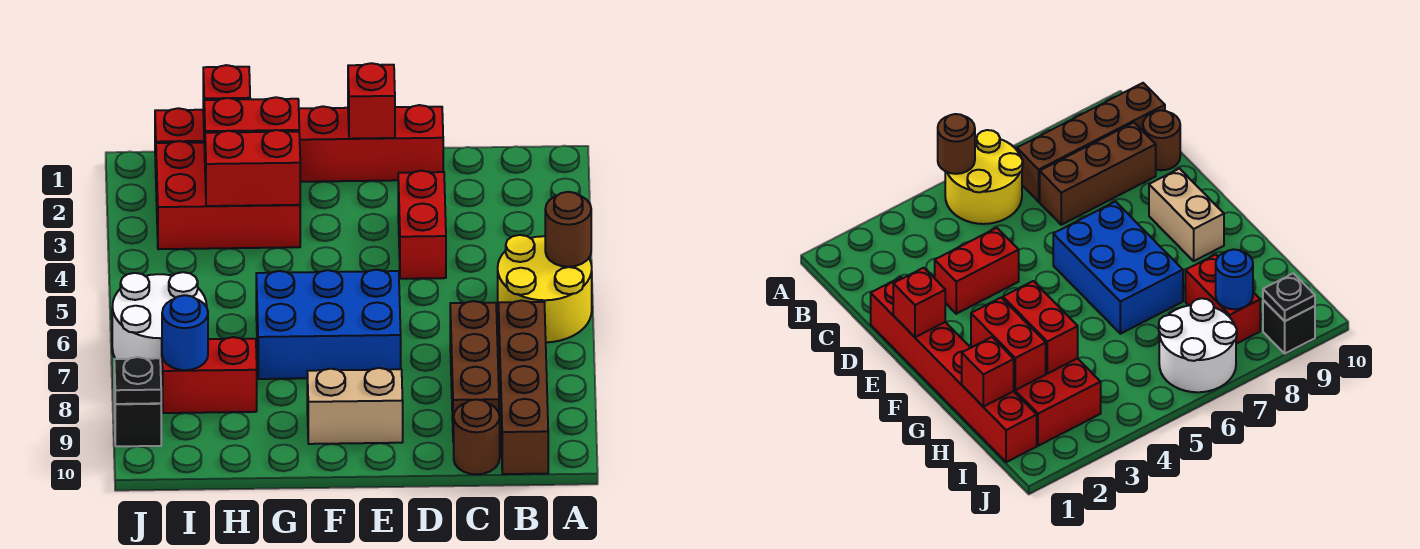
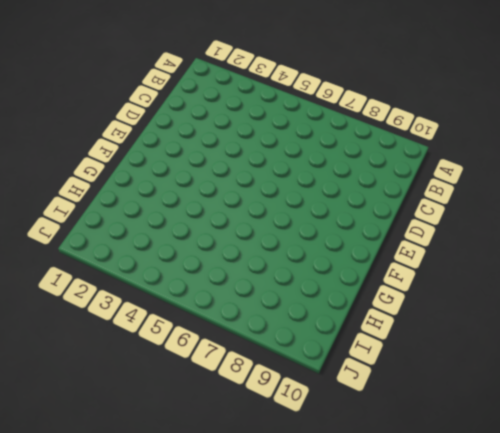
none -> yellow 2x2 round brick [498,235,592,342]
none -> brown 1x4 brick [499,300,548,474]
none -> brown 1x3 brick [450,301,499,442]

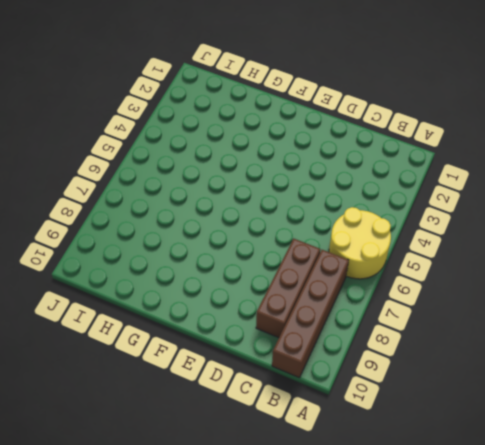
none -> brown 1x1 round brick [454,399,500,474]
none -> red 1x6 brick [155,105,443,182]
none -> red 1x2 brick [398,171,446,279]

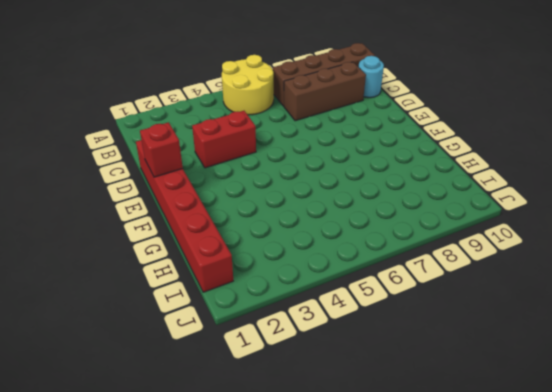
cyan 1x1 round brick [359,56,384,98] -> brown 1x1 round brick [454,399,500,474]
none -> blue 2x3 brick [256,270,401,379]
none -> tan 1x2 brick [307,368,403,444]
none -> red 2x3 brick [156,141,300,249]

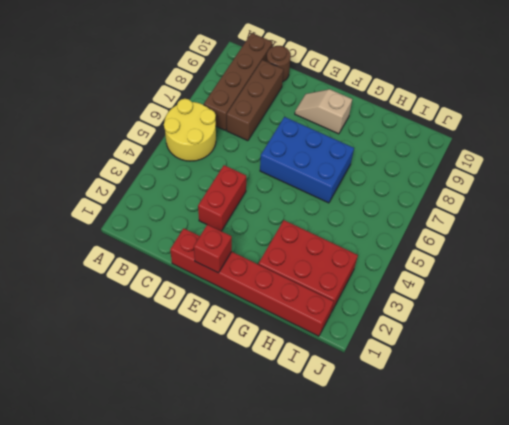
tan 1x2 slope [295,89,352,134] -> tan 1x2 brick [307,368,403,444]
none -> red 1x2 brick [162,337,257,413]
none -> white 2x2 round brick [112,272,207,380]
none -> black 1x1 brick [114,377,161,446]

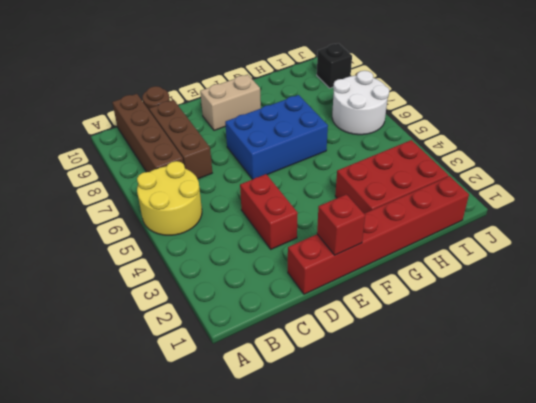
none -> red 1x2 brick [162,337,257,413]
none -> brown 1x1 round brick [545,192,591,267]
none -> red 1x2 brick [204,97,299,150]

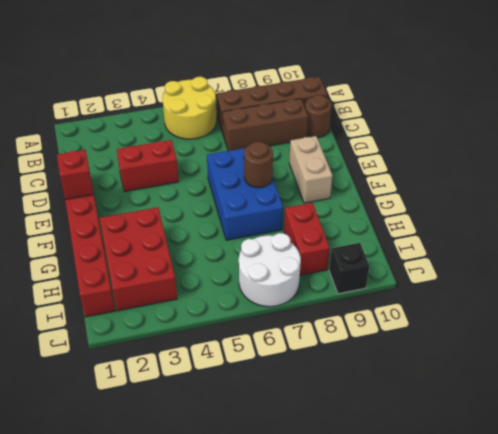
brown 1x1 round brick [244,142,273,188] -> brown 1x1 round brick moved to [545,192,591,267]
none -> red 1x2 brick [204,97,299,150]
none -> red 1x2 brick [205,130,300,206]
none -> red 1x1 brick [203,65,250,115]

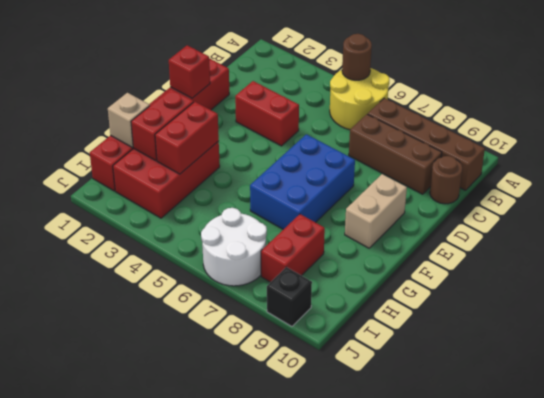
tan 1x1 brick [108,93,150,147] -> red 1x1 brick [203,65,250,115]
none -> blue 1x1 round brick [162,295,208,370]
none -> black 1x1 plate [114,357,161,404]

